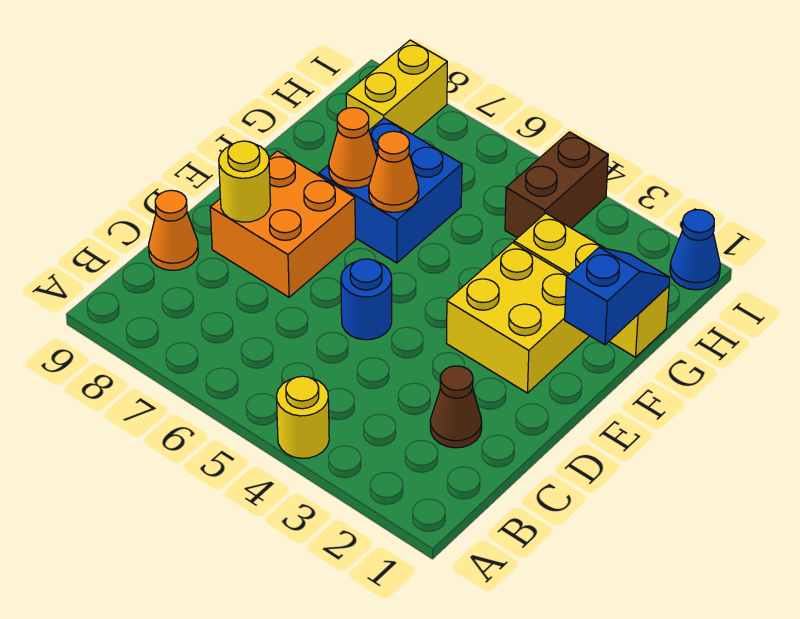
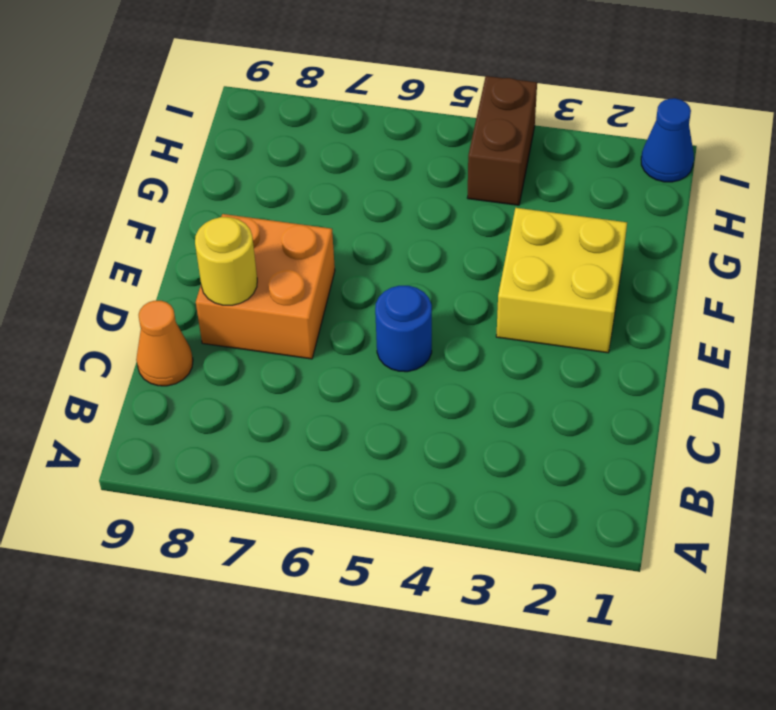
none -> yellow 1x1 round brick [276,376,329,458]
none -> brown 1x1 cone [430,366,482,448]
none -> blue 2x2 brick [319,118,462,263]

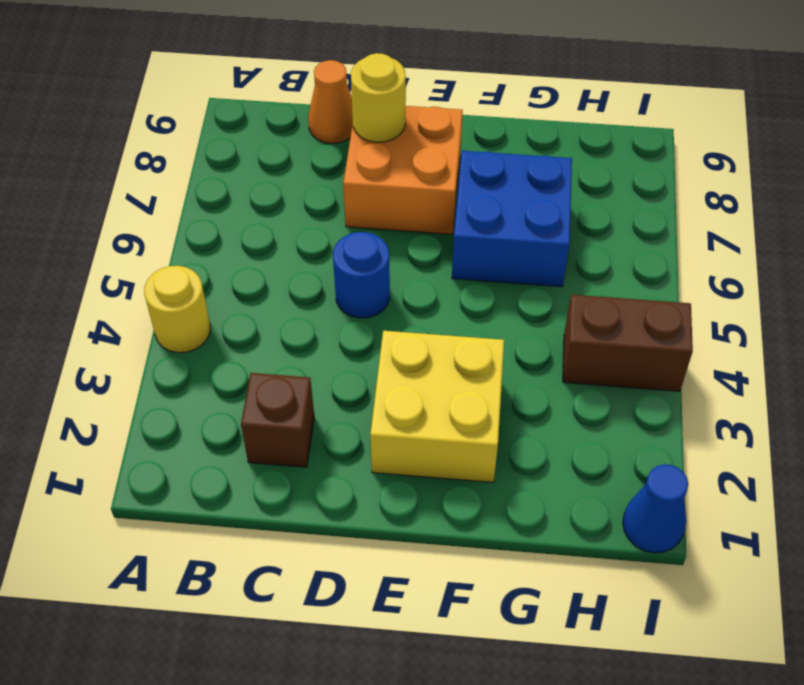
brown 1x1 brick [241,373,314,467] -> brown 1x1 cone [430,366,482,448]
none -> yellow 1x3 brick [514,213,669,357]
none -> yellow 1x2 brick [346,40,447,134]
none -> blue 1x2 slope [565,247,670,345]

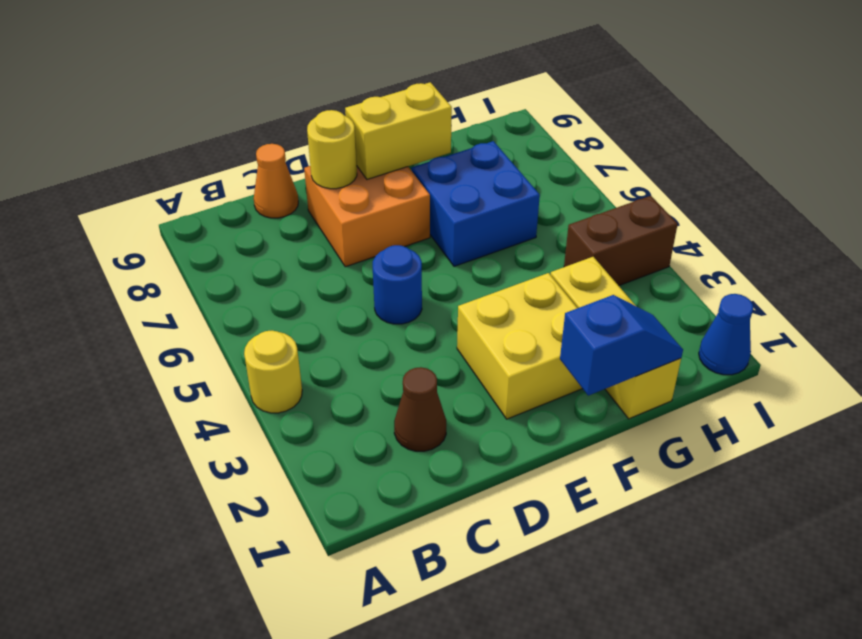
yellow 1x2 brick [345,82,452,179] -> yellow 1x2 brick moved to [346,40,447,134]
none -> orange 1x1 cone [369,131,419,212]
none -> orange 1x1 cone [329,108,377,188]

